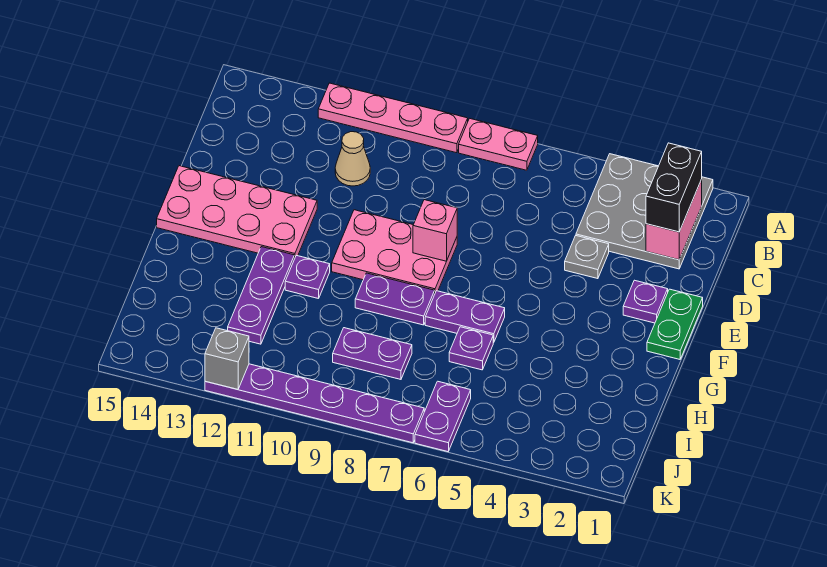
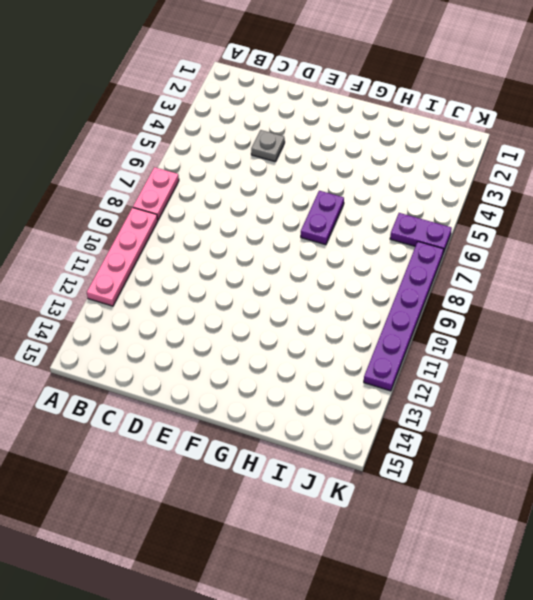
none -> grey 3x3 plate [576,154,713,269]
none -> tan 1x1 cone [335,132,370,186]
none -> green 1x2 plate [647,289,703,359]

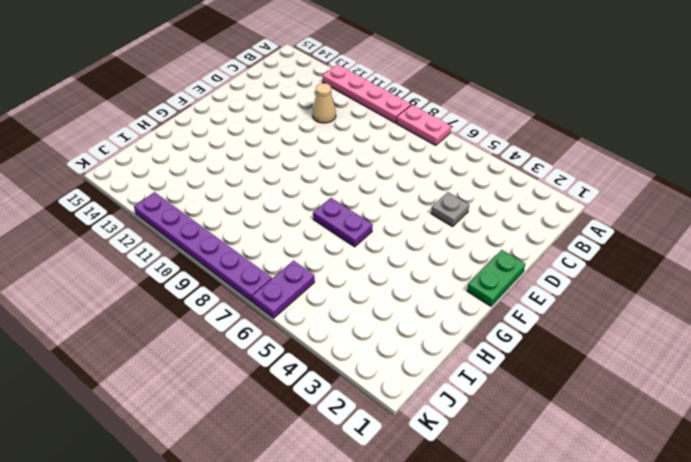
none -> grey 3x3 plate [576,154,713,269]
none -> purple 1x1 plate [623,280,668,323]
none -> pink 2x3 plate [332,210,457,293]

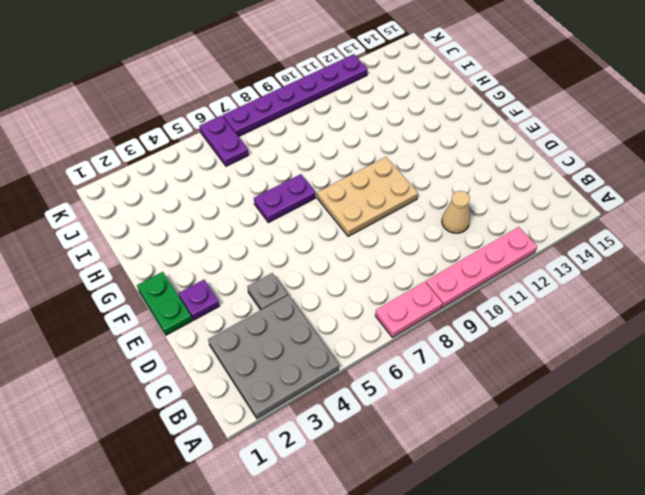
tan 2x3 plate [317,157,418,237] -> pink 2x3 plate [332,210,457,293]
none -> pink 2x4 plate [157,166,317,259]
none -> purple 1x2 plate [355,273,435,325]
none -> purple 1x1 plate [285,255,330,299]

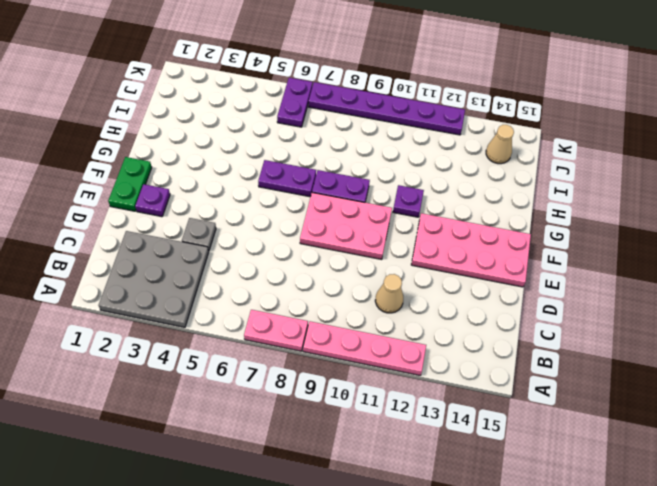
tan 1x1 cone [486,125,514,164] -> none
none -> purple 1x3 plate [228,247,294,344]
none -> purple 1x1 plate [449,327,493,370]
none -> purple 1x2 plate [333,328,412,379]

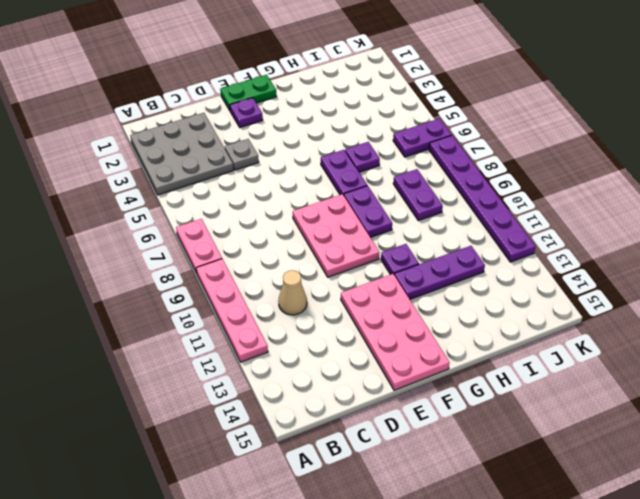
none -> pink 1x2 brick [646,180,702,260]
none -> pink 1x1 brick [413,200,457,261]
none -> grey 1x1 brick [205,328,249,389]

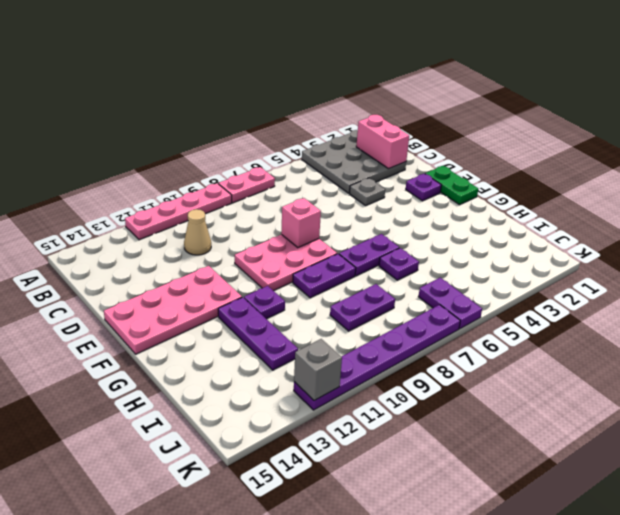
none -> black 1x2 brick [646,143,702,232]

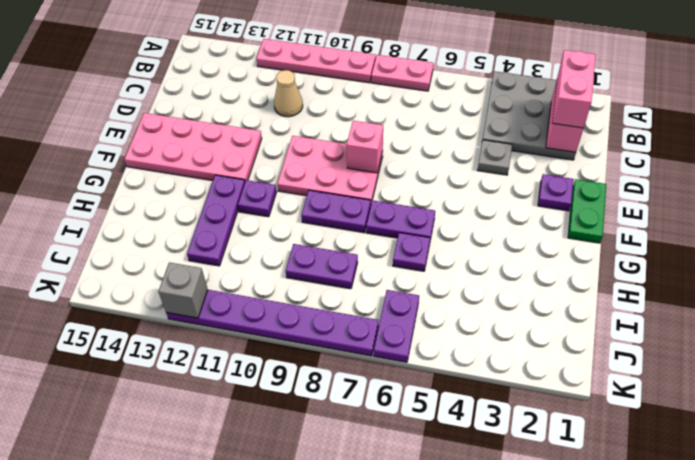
pink 1x2 brick [552,50,596,128] -> black 1x2 brick [646,143,702,232]

